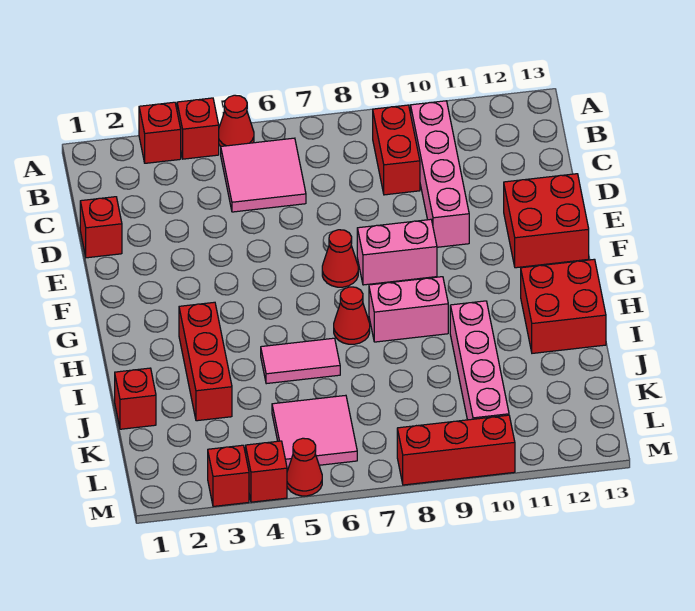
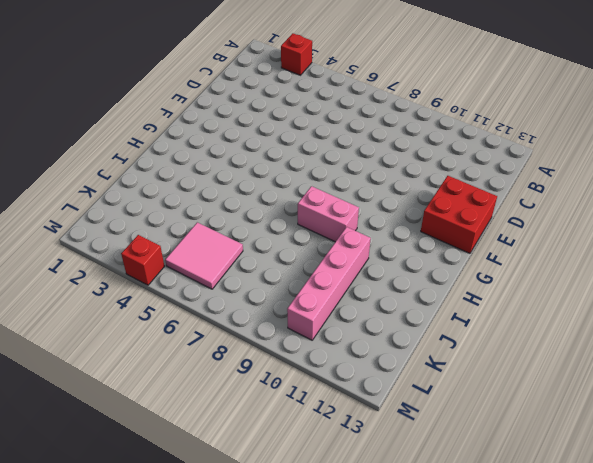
none -> red 1x1 brick [177,98,219,159]
none -> red 1x1 cone [219,95,254,146]
none -> pink 2x2 tile [221,138,306,212]

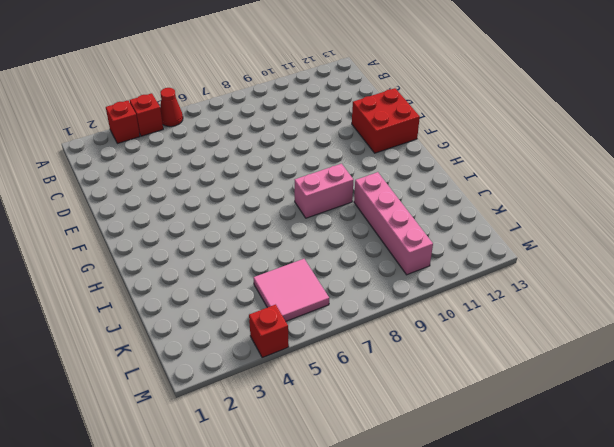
none -> pink 2x2 tile [221,138,306,212]
none -> red 1x2 brick [373,105,420,195]
none -> pink 1x4 brick [411,101,469,247]

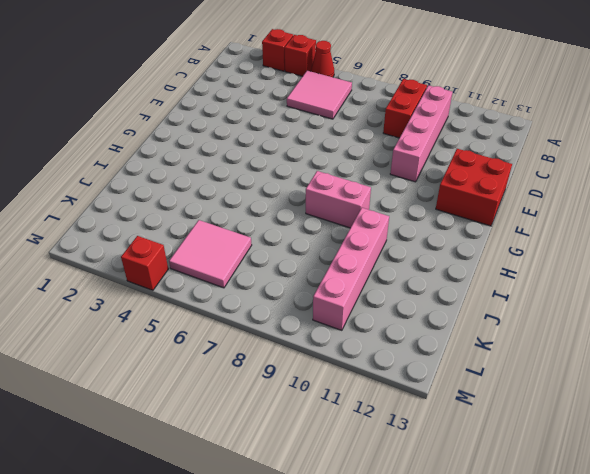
none -> red 1x1 brick [80,197,122,258]
none -> red 1x1 cone [322,230,358,287]
none -> pink 1x2 brick [357,219,437,285]

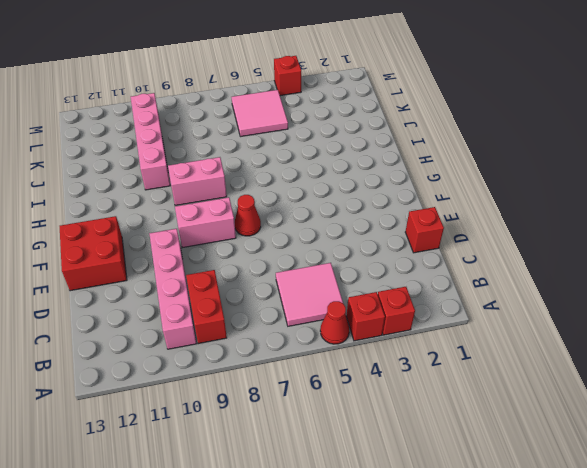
none -> red 1x3 brick [179,302,232,421]
none -> red 1x1 cone [334,287,370,344]
none -> red 2x2 brick [521,259,606,353]

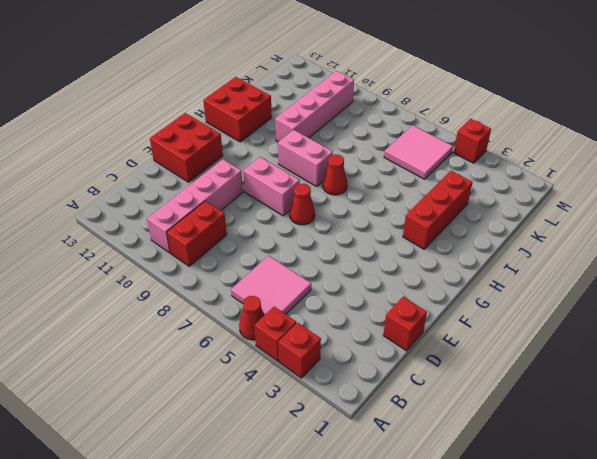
none -> pink 1x2 tile [261,338,340,384]
none -> red 1x1 brick [115,368,156,429]
none -> red 1x1 brick [208,445,249,506]

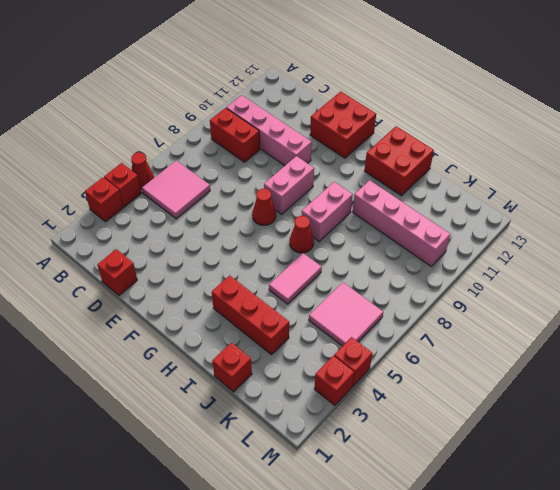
none -> red 1x1 cone [287,438,322,496]
none -> red 1x3 brick [397,415,515,485]

